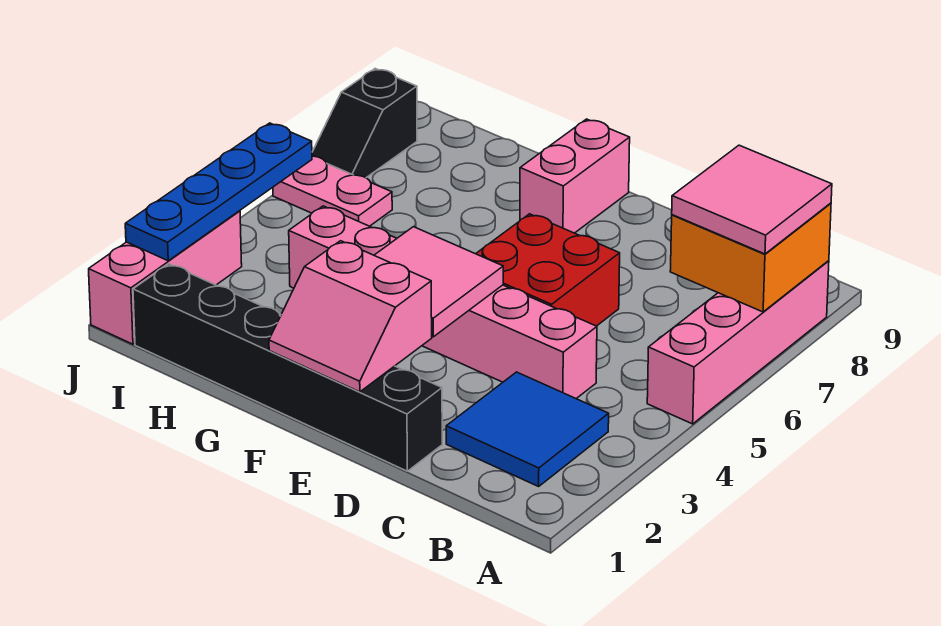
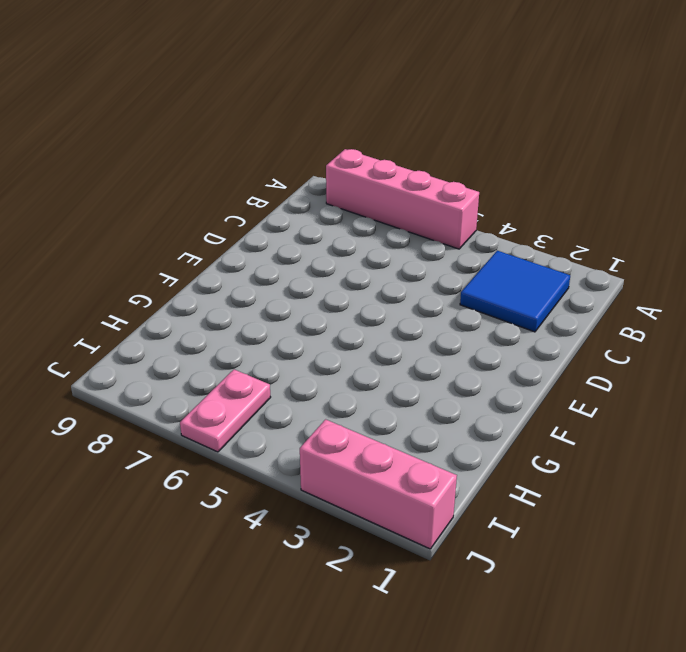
none -> pink 1x6 brick [289,206,597,399]
none -> black 1x6 brick [133,264,442,471]
none -> red 2x2 brick [476,214,620,326]

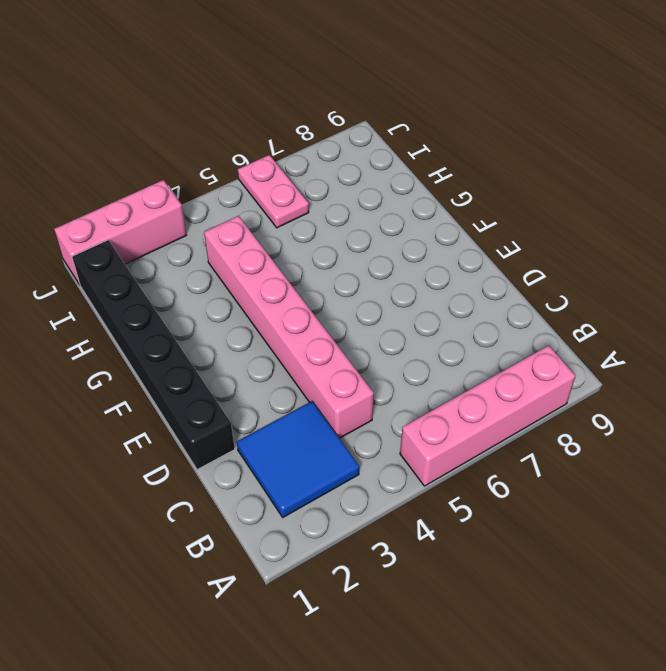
none -> red 2x2 brick [476,214,620,326]
none -> pink 1x2 brick [520,119,630,233]
none -> black 1x2 slope [312,69,417,178]

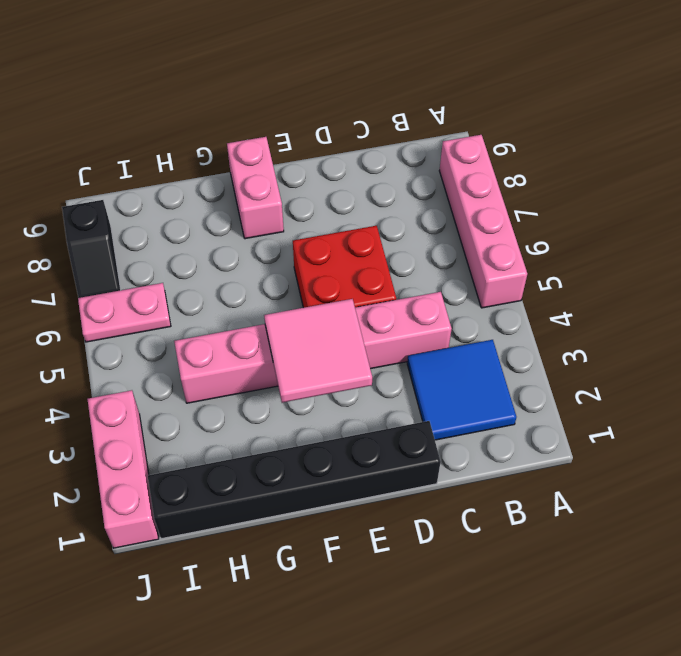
none -> orange 2x2 brick [670,203,831,312]
none -> pink 2x2 slope [269,241,432,392]
none -> blue 1x4 plate [125,123,312,261]

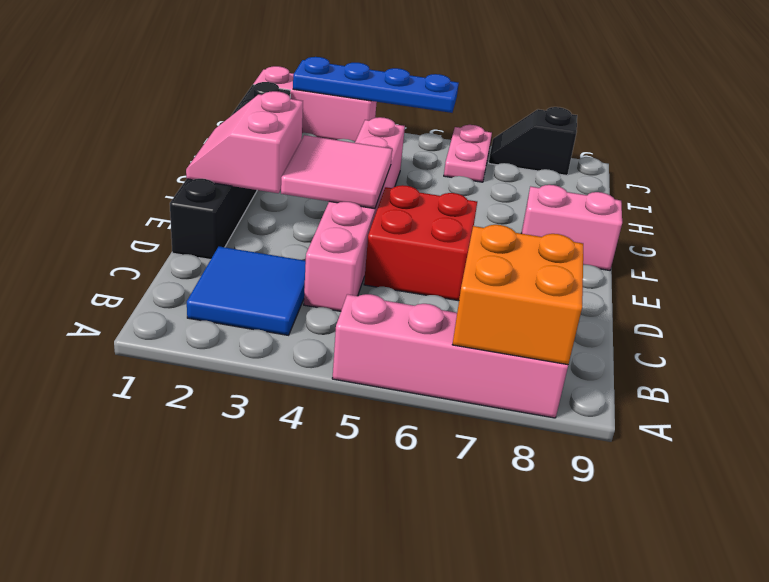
none -> pink 2x2 tile [672,145,832,254]

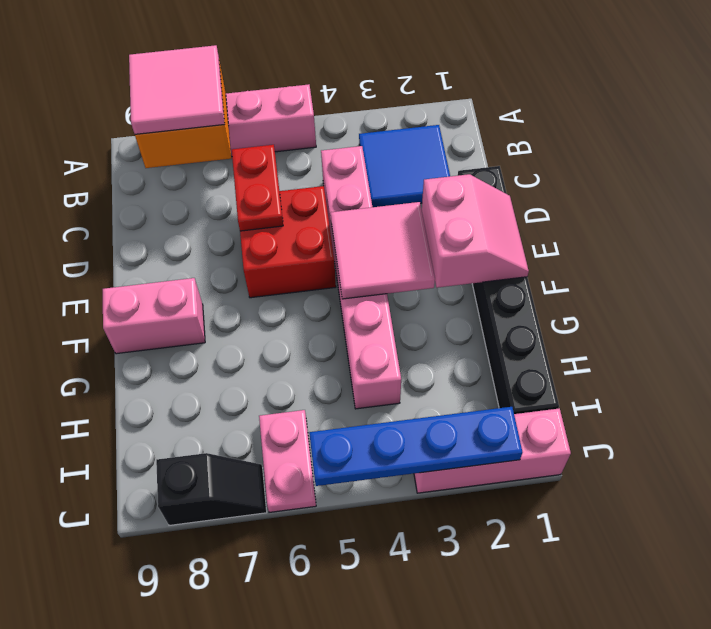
red 1x2 plate [232,145,283,231] -> none

